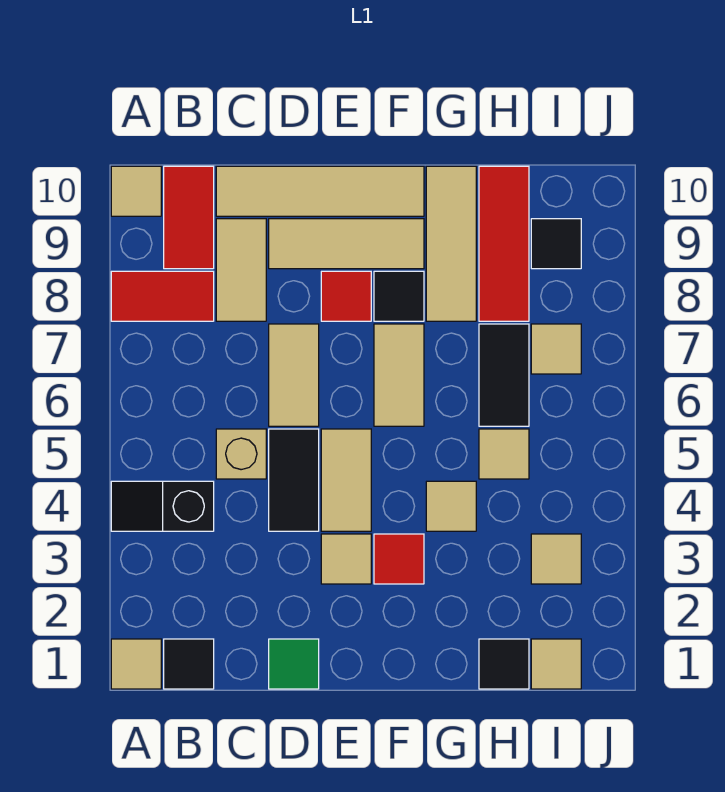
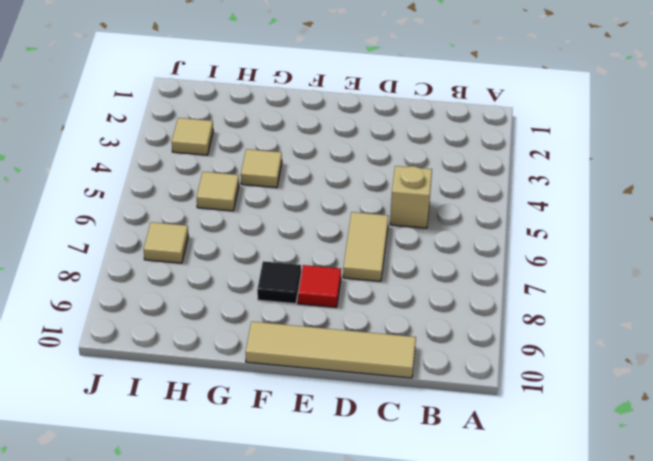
none -> tan 1x1 tile [111,639,161,689]
none -> black 1x2 slope [111,481,214,531]
none -> red 1x2 tile [111,271,214,321]

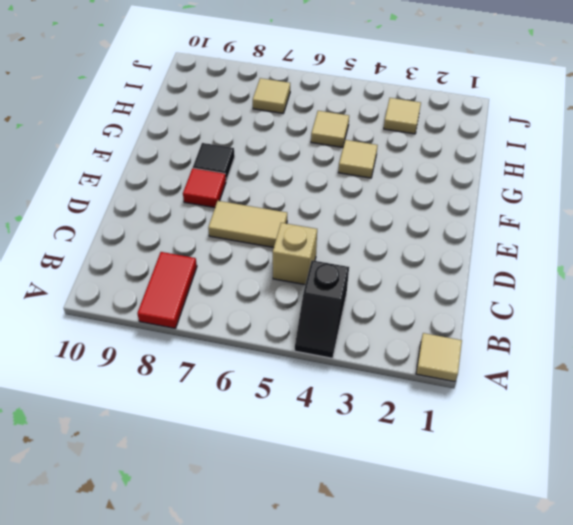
none -> tan 1x1 tile [111,166,161,216]
none -> black 1x1 tile [164,639,214,689]
none -> red 1x2 tile [164,166,214,269]

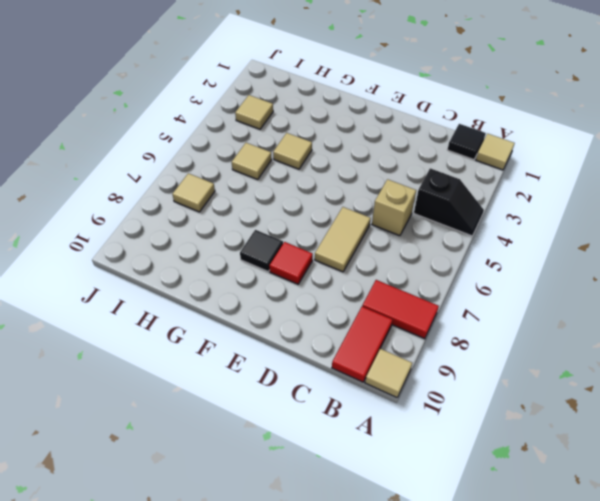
none -> tan 1x2 tile [216,219,266,321]
none -> tan 1x4 tile [216,166,424,216]
none -> green 1x1 tile [269,639,319,689]

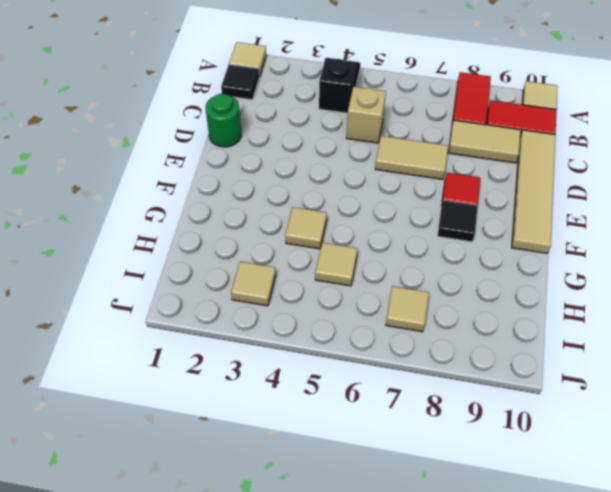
green 1x1 round brick [205,94,241,147] -> green 1x1 tile [269,639,319,689]
none -> black 1x2 tile [269,429,319,531]
none -> tan 1x3 tile [269,219,424,269]
none -> tan 1x1 tile [321,534,371,584]

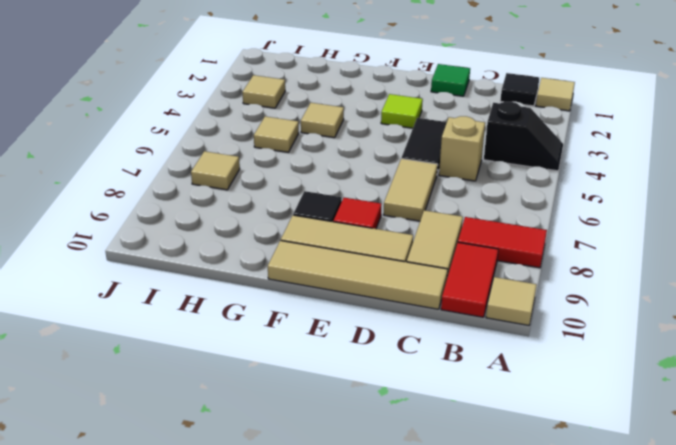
lime 1x1 tile [381,94,423,128] -> tan 1x1 tile [321,534,371,584]
none -> tan 1x2 tile [321,429,371,531]
none -> red 1x1 tile [374,534,424,584]
none -> tan 1x2 tile [374,324,424,426]

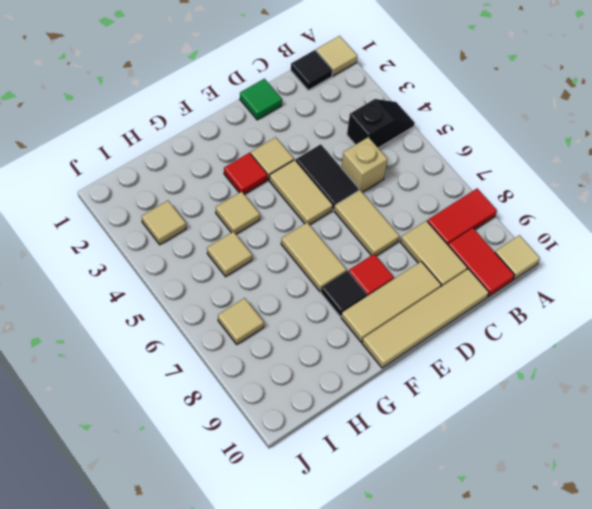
none -> tan 1x3 tile [426,166,476,321]
none -> black 1x1 tile [479,639,529,689]
none -> black 1x2 tile [479,324,529,426]

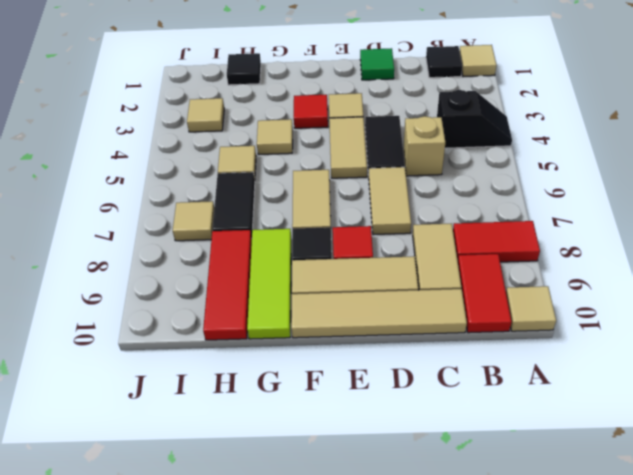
lime 1x3 tile [247,229,291,339] -> tan 1x3 tile [426,166,476,321]
none -> tan 1x1 tile [531,639,581,689]
none -> black 1x1 tile [531,219,581,269]

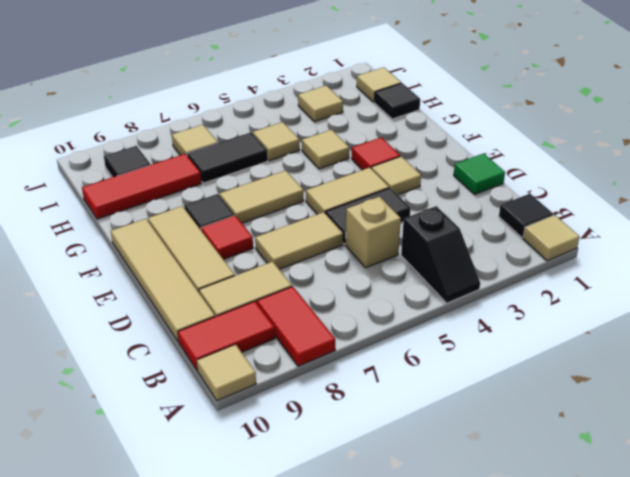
none -> tan 1x3 tile [426,166,476,321]

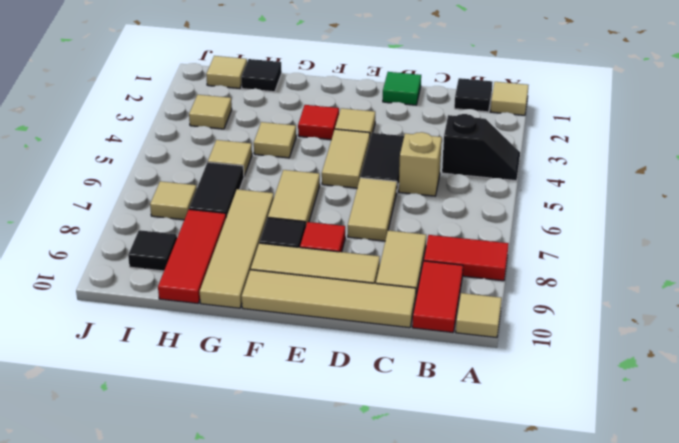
tan 1x4 tile [200,189,274,308] -> tan 1x3 tile [426,166,476,321]

